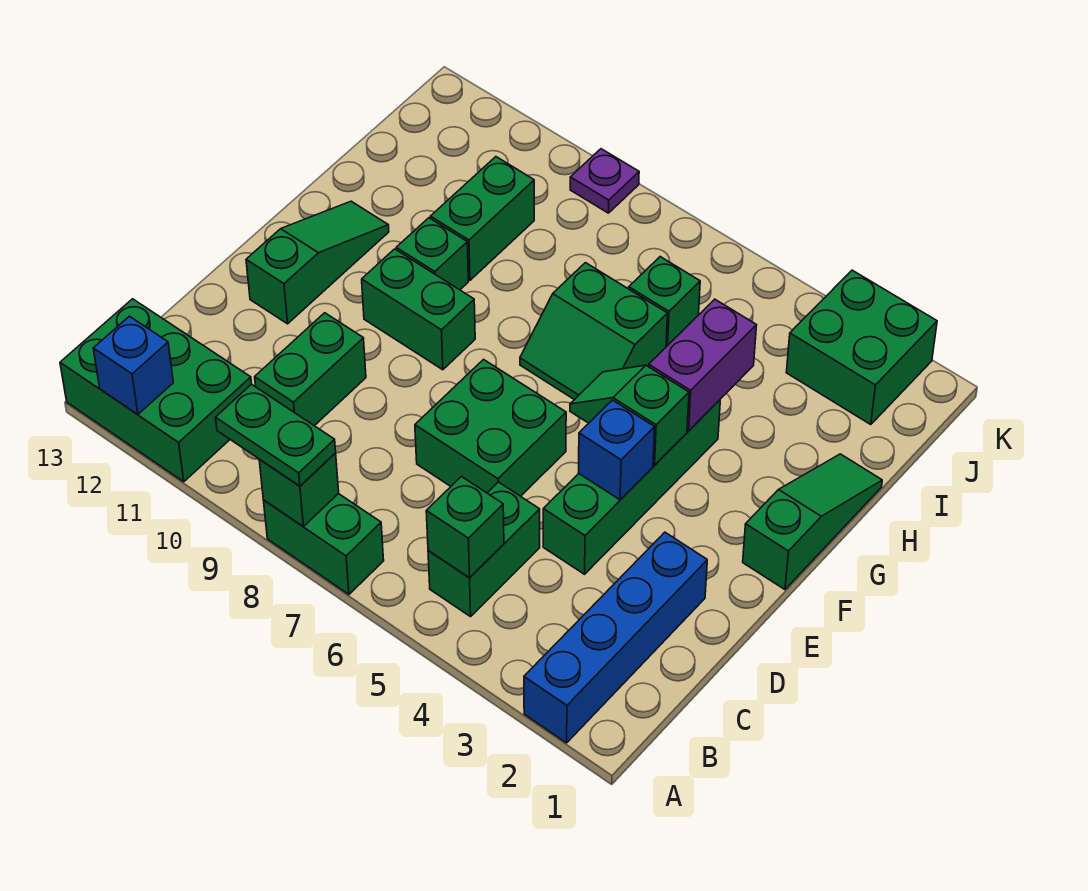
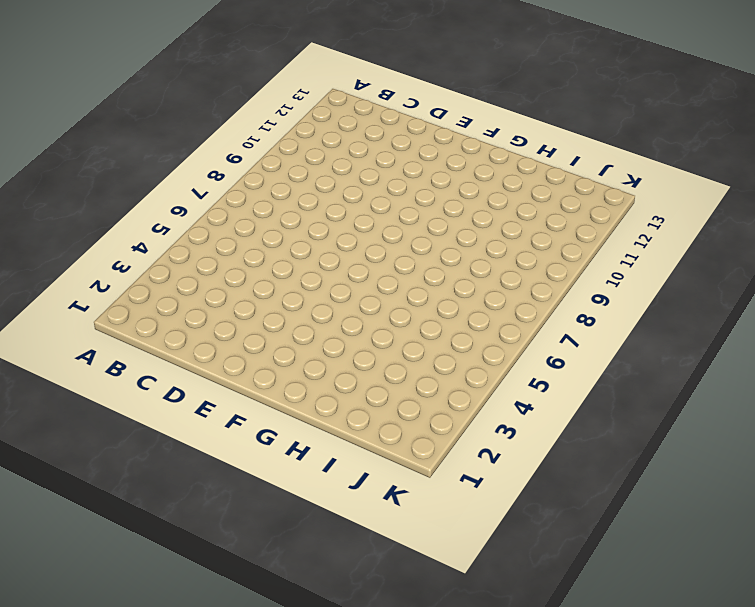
none -> blue 1x4 brick [524,532,707,743]
none -> green 1x2 brick [263,494,384,594]
none -> green 2x3 brick [60,299,252,482]

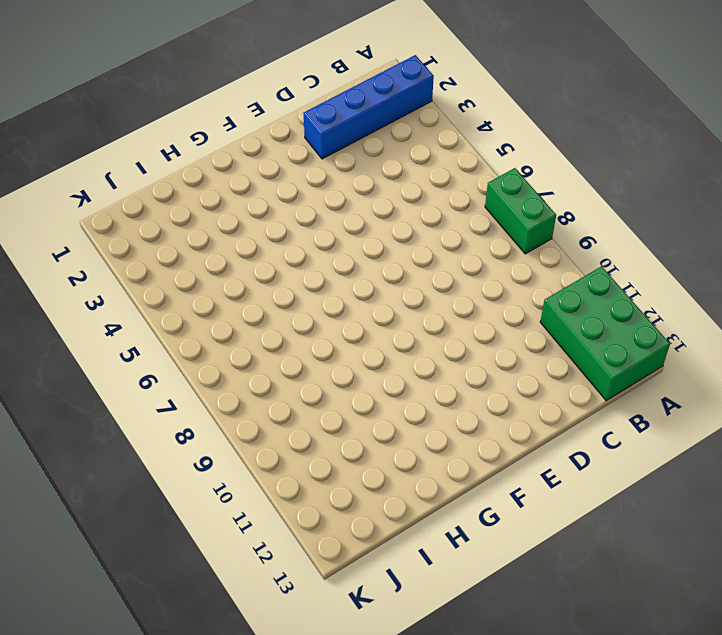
none -> green 1x2 brick [428,482,540,617]
none -> green 1x2 brick [255,313,366,426]
none -> green 1x4 brick [543,400,720,574]

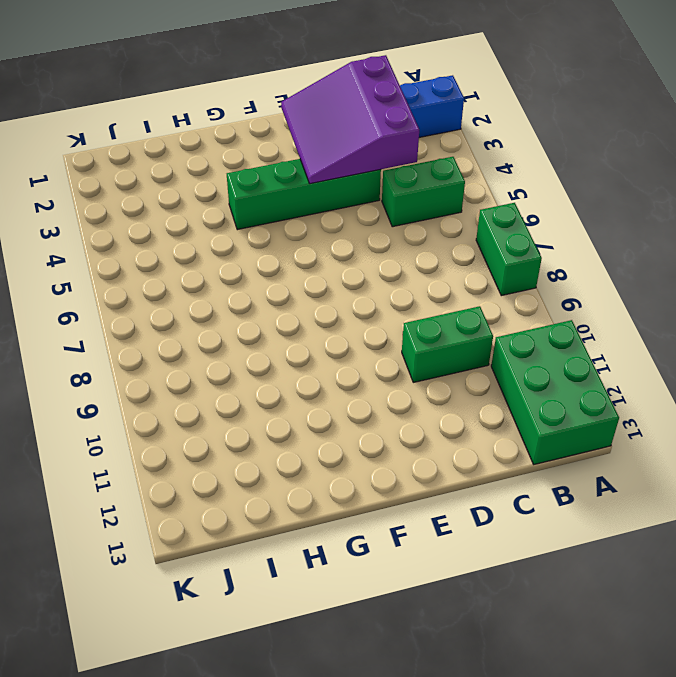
purple 3x3 slope [281,55,419,184] -> blue 1x1 brick [579,400,655,500]
none -> green 2x2 brick [415,360,566,496]
none -> green 1x3 slope [246,201,389,324]
none -> green 1x3 slope [743,454,882,589]

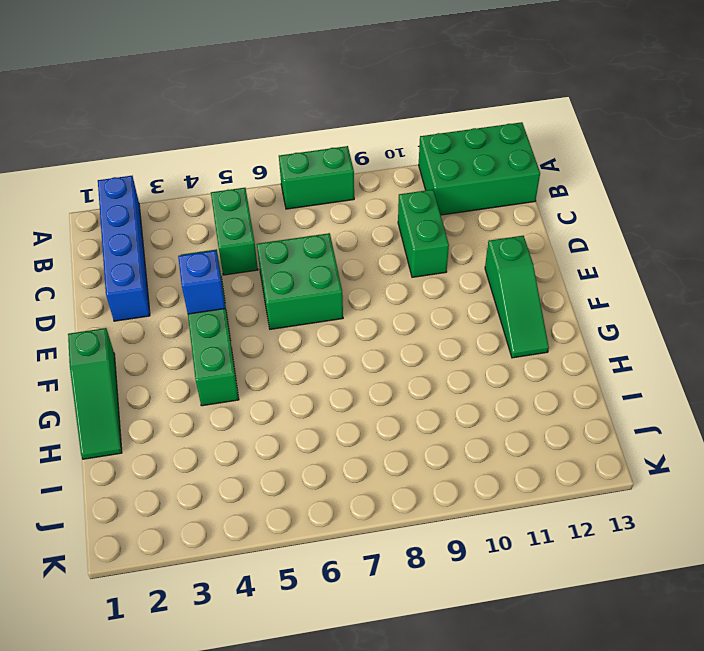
none -> green 1x2 brick [362,249,475,370]
none -> green 2x2 slope [520,263,667,400]
none -> green 1x1 brick [396,218,468,290]

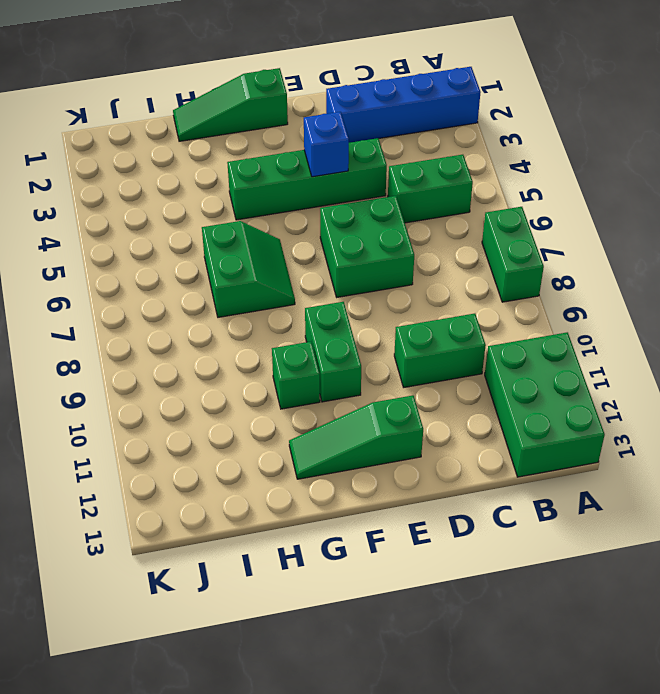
none -> green 1x2 brick [430,157,534,280]
none -> green 1x1 brick [629,257,700,347]
none -> green 2x2 brick [786,270,937,425]

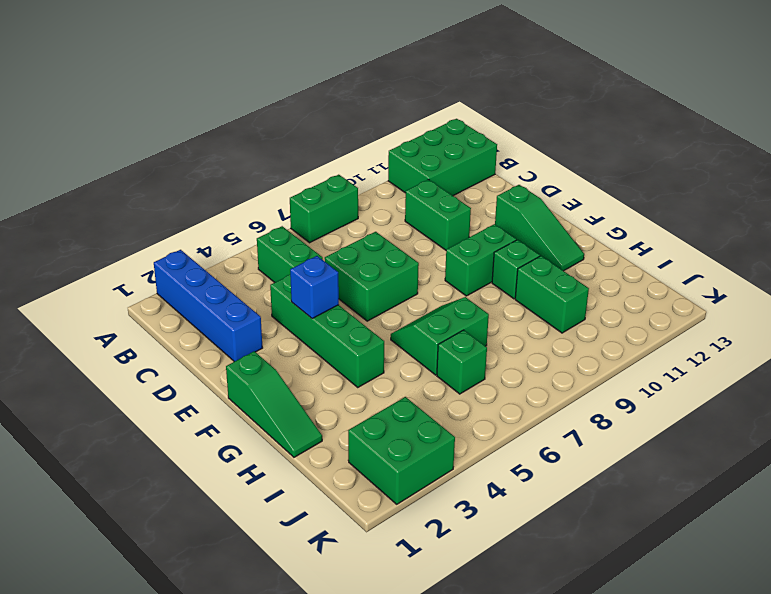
none -> purple 1x1 plate [570,149,639,213]
none -> green 1x1 brick [259,453,339,526]
none -> blue 1x1 brick [93,316,173,414]

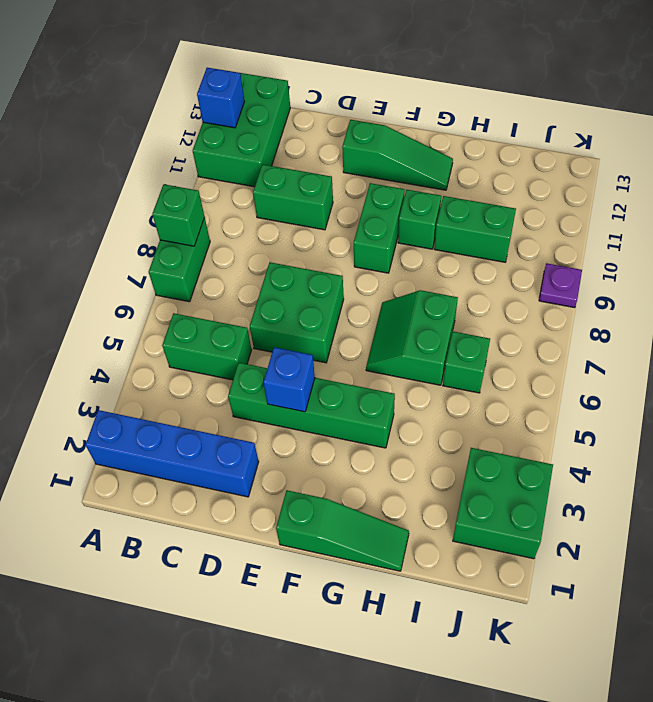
none -> green 1x1 brick [426,477,504,578]
none -> green 1x2 slope [570,365,689,465]
none -> purple 1x2 brick [649,299,757,431]

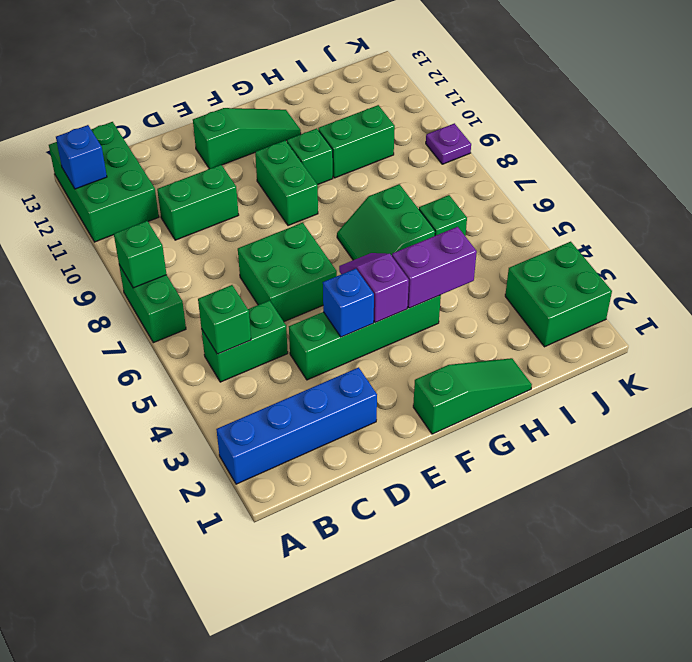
purple 1x2 slope [339,253,409,323] -> green 1x2 slope [570,365,689,465]
none -> green 1x2 plate [216,384,336,486]

